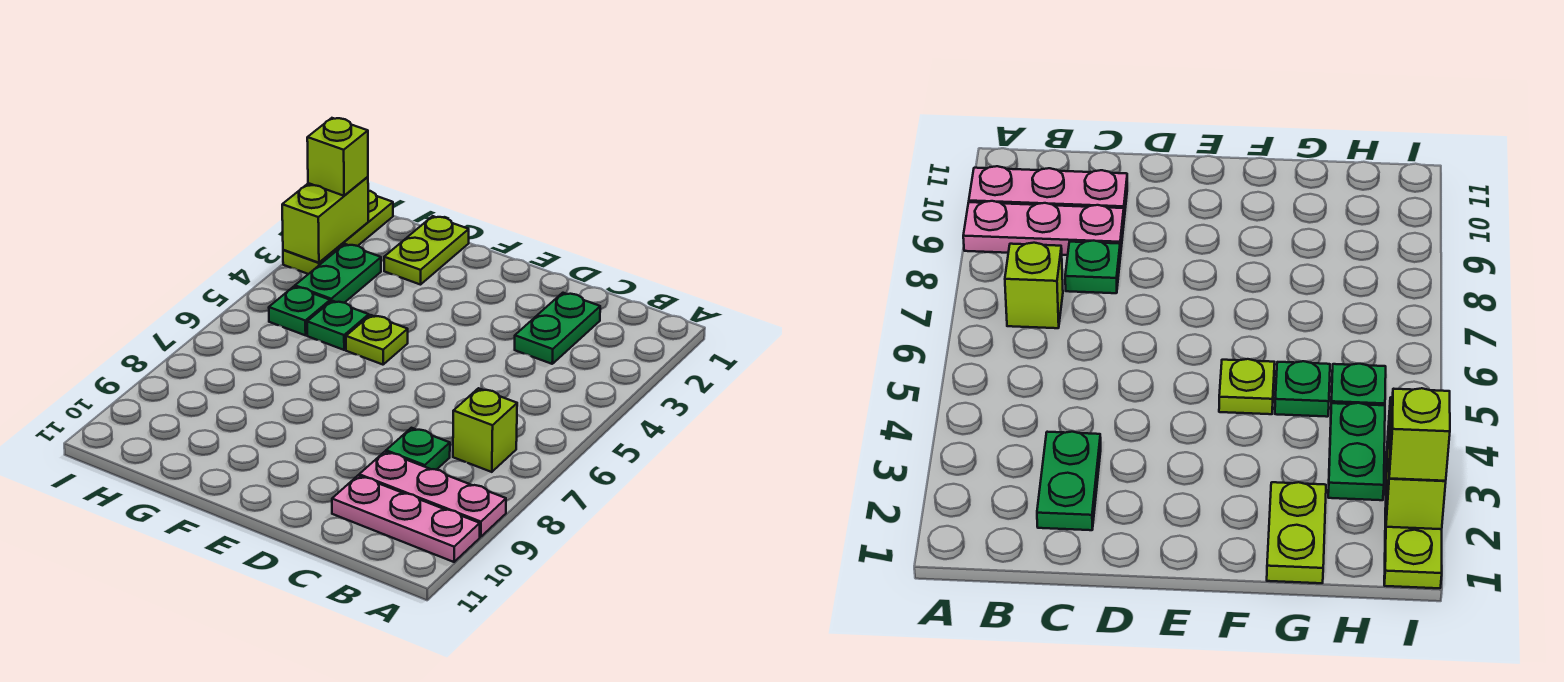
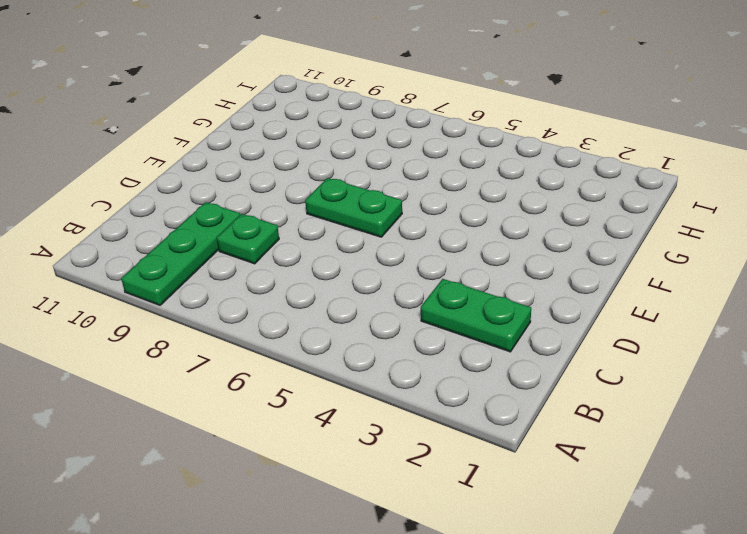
green 1x3 plate [121,202,240,305] -> pink 1x3 plate [359,452,506,537]
green 1x2 plate [305,178,402,237] -> green 1x2 plate moved to [295,244,381,303]
none -> pink 1x3 plate [332,476,480,562]
none -> lime 1x1 brick [453,388,517,472]
none -> lime 1x1 plate [346,315,408,365]

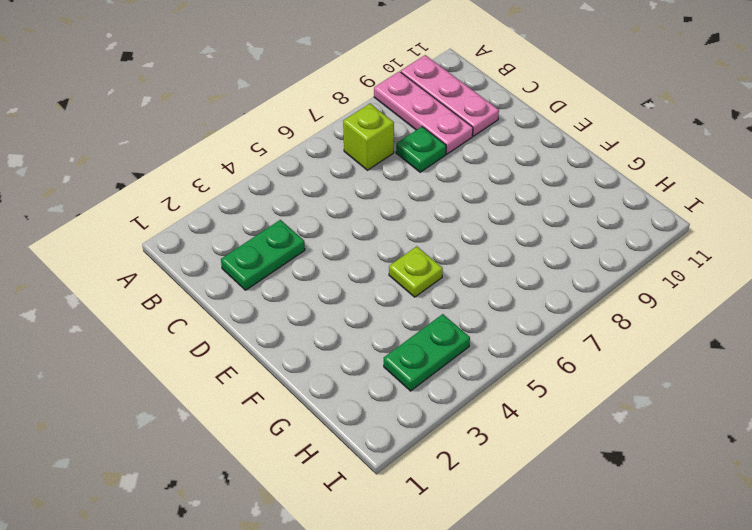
none -> lime 1x2 plate [384,216,469,285]
none -> green 1x1 plate [307,301,369,350]
none -> green 1x1 plate [269,287,330,335]

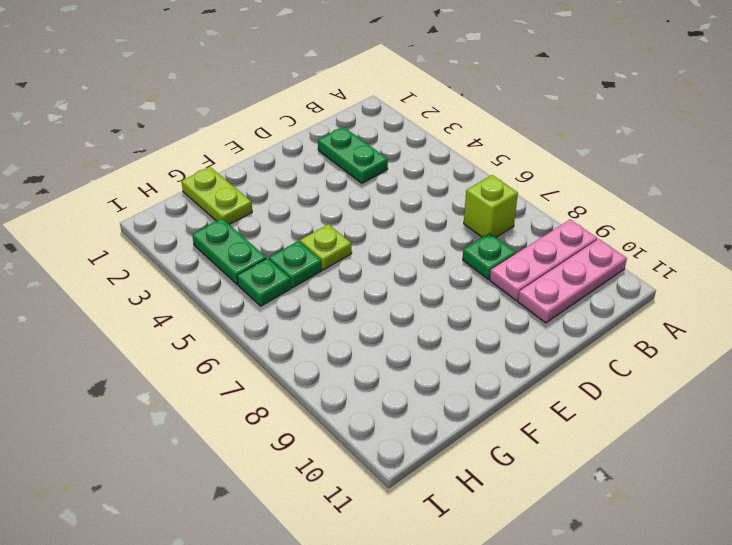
none -> lime 1x3 plate [283,191,393,274]
none -> lime 1x2 brick [282,177,368,263]
none -> lime 1x1 brick [307,118,368,196]

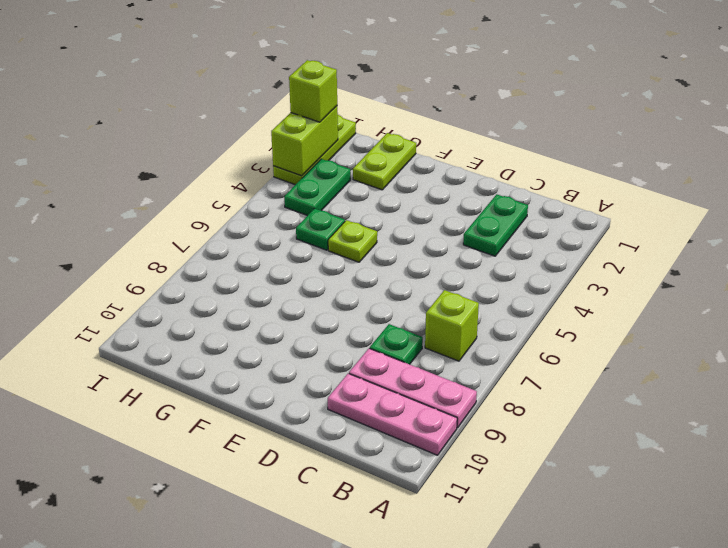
none -> green 1x1 plate [269,287,330,335]

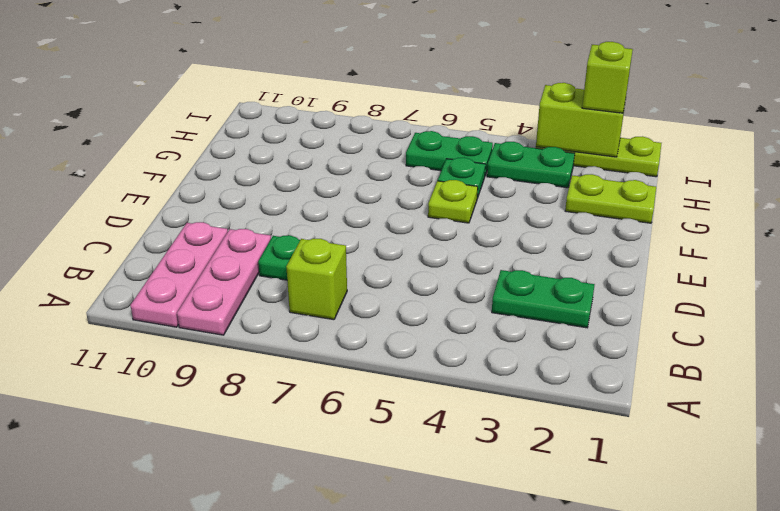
green 1x2 plate [406,131,493,175] -> green 1x1 plate [269,287,330,335]

